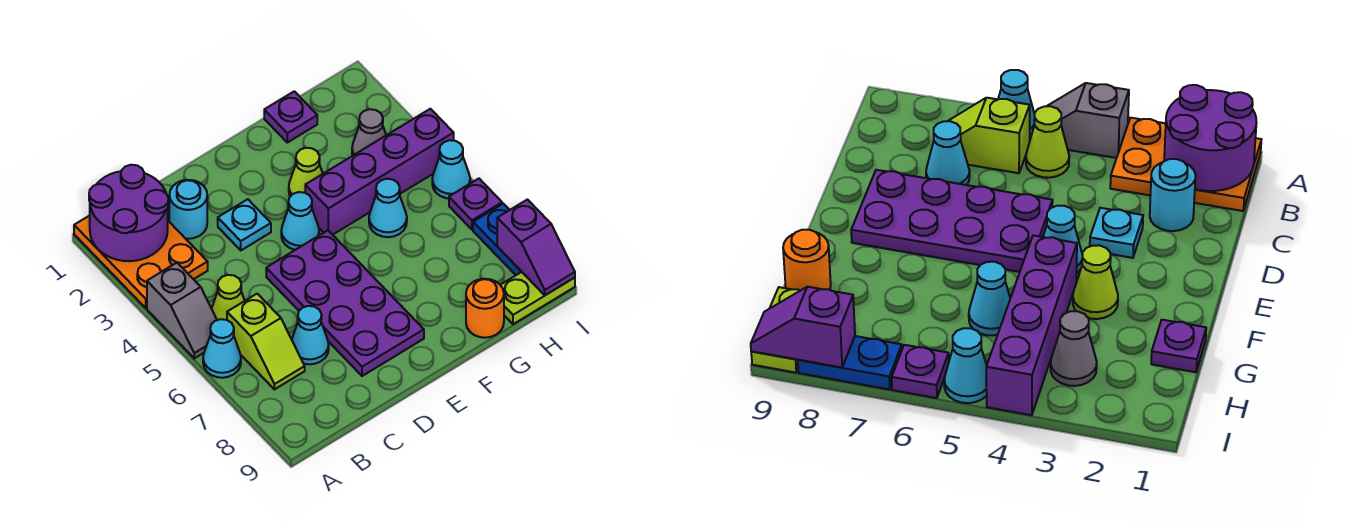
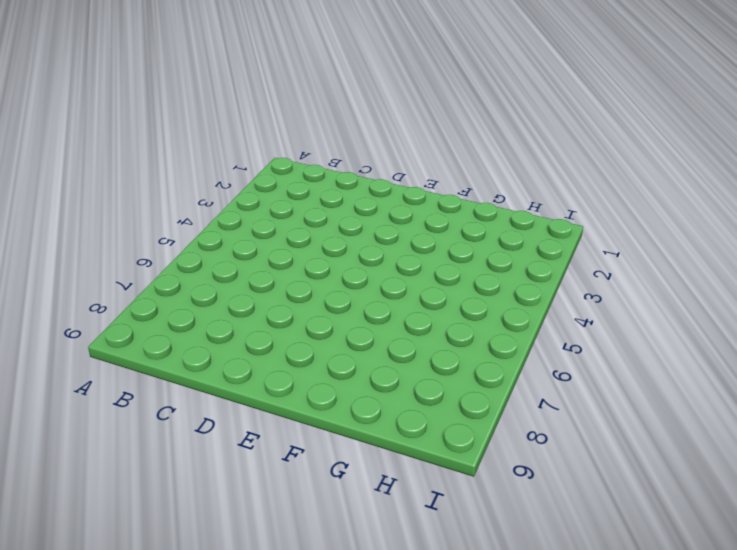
none -> orange 2x3 plate [74,216,208,308]
none -> grey 1x2 slope [147,263,217,358]
none -> cyan 1x1 cone [203,319,241,378]

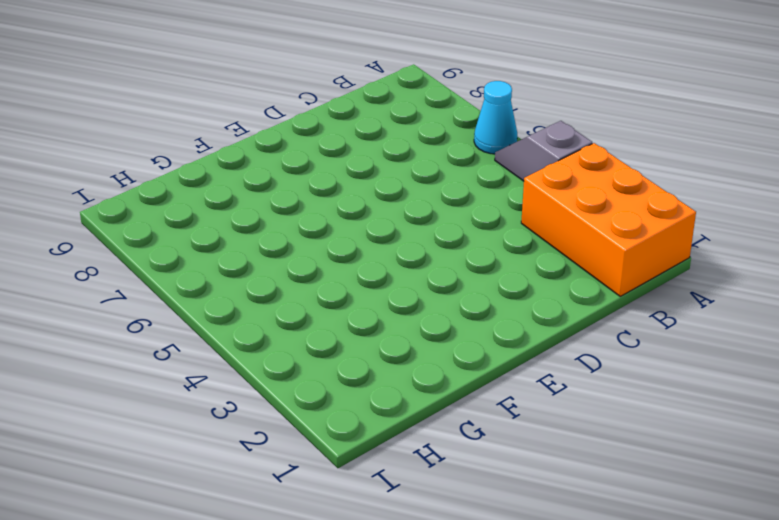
orange 2x3 brick [521,143,696,296] -> orange 2x3 plate [74,216,208,308]
none -> lime 1x1 cone [212,275,245,320]
none -> lime 1x2 slope [227,294,305,389]
none -> cyan 1x1 round brick [169,180,207,239]

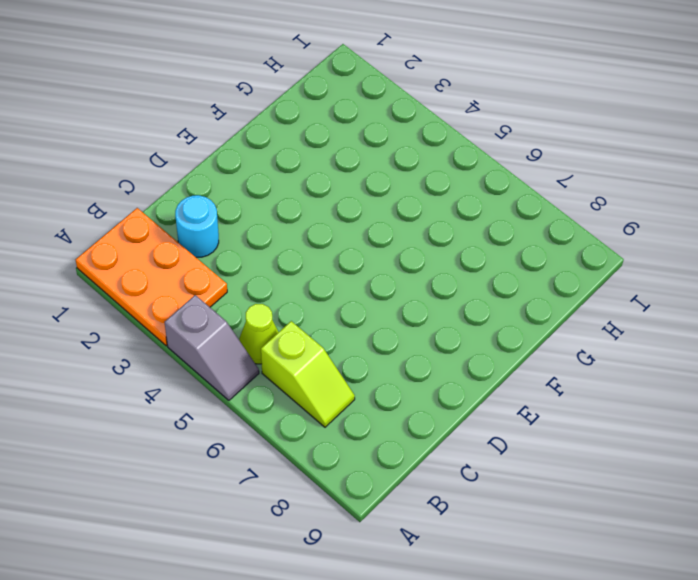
none -> cyan 1x1 cone [203,319,241,378]
none -> cyan 1x1 cone [292,306,329,364]
none -> cyan 1x1 plate [218,199,271,250]

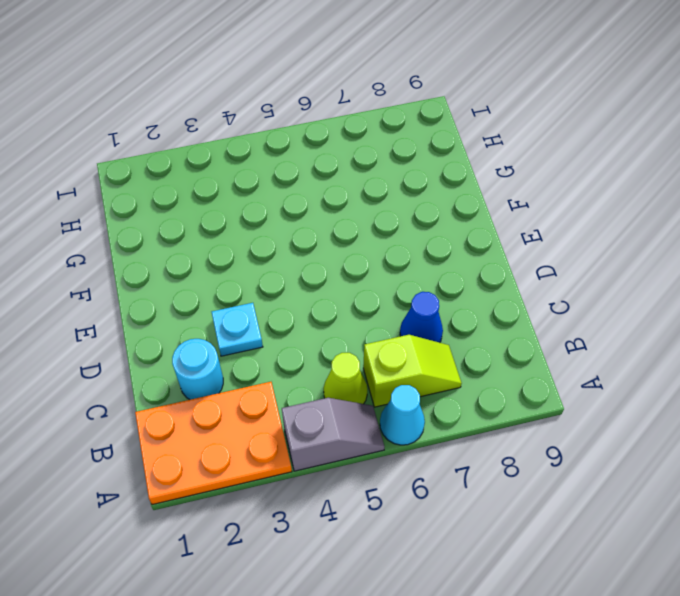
blue 1x1 cone [400,292,443,343] -> cyan 1x1 cone [292,306,329,364]
none -> purple 2x4 plate [266,230,424,376]
none -> cyan 1x1 cone [281,192,319,250]
none -> lime 1x1 cone [289,148,323,197]

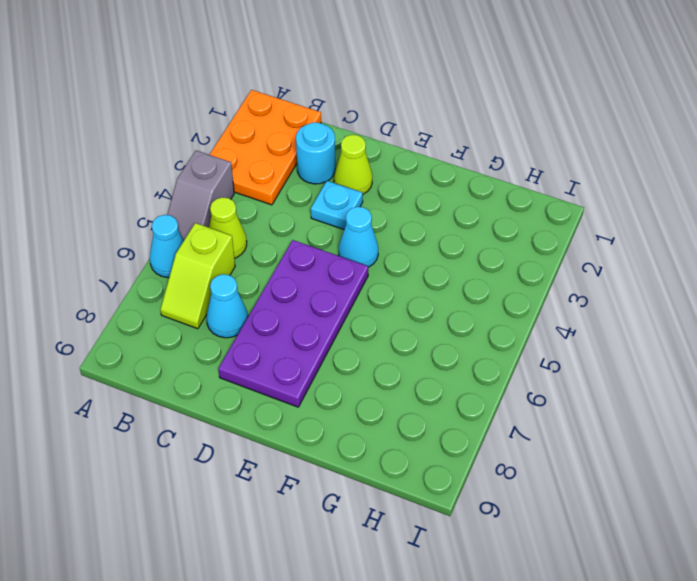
lime 1x1 cone [334,135,372,194] -> lime 1x1 cone moved to [289,148,323,197]
none -> purple 1x4 brick [305,109,454,235]
none -> purple 1x1 plate [264,91,317,143]
none -> cyan 1x1 cone [369,179,407,237]

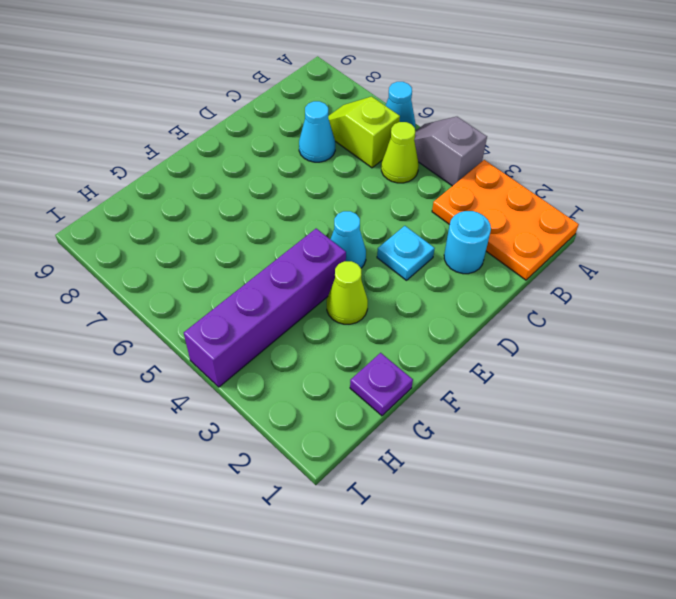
none -> purple 2x4 plate [266,230,424,376]
none -> cyan 1x1 cone [369,179,407,237]
none -> orange 1x1 round brick [466,279,504,338]

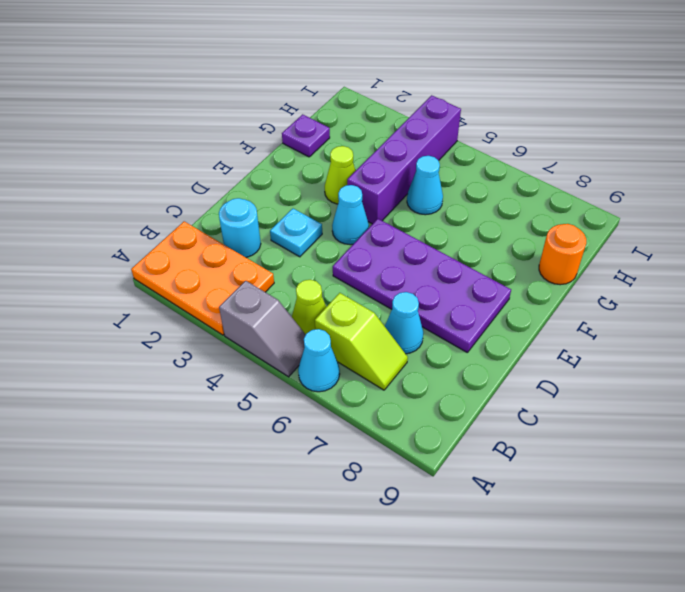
none -> grey 1x1 cone [352,109,386,155]
none -> lime 1x2 plate [501,272,575,324]
none -> cyan 1x1 cone [432,140,470,198]

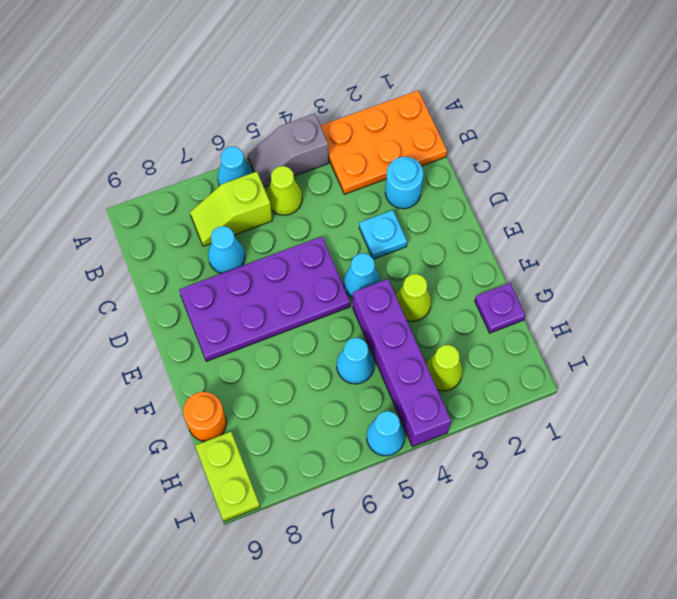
lime 1x1 cone [426,345,463,391] -> grey 1x1 cone [352,109,386,155]
none -> purple 1x1 plate [449,179,502,230]
none -> blue 1x2 plate [473,204,522,275]
none -> purple 2x2 round brick [89,165,169,261]

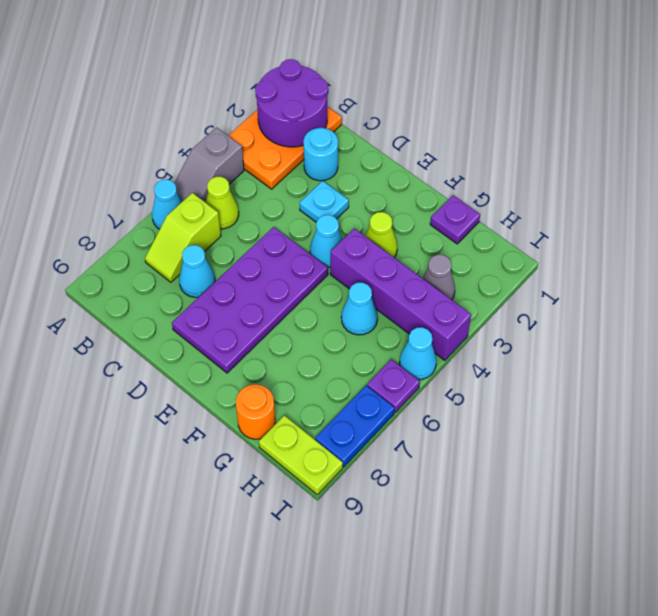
none -> purple 1x2 slope [497,200,575,295]

